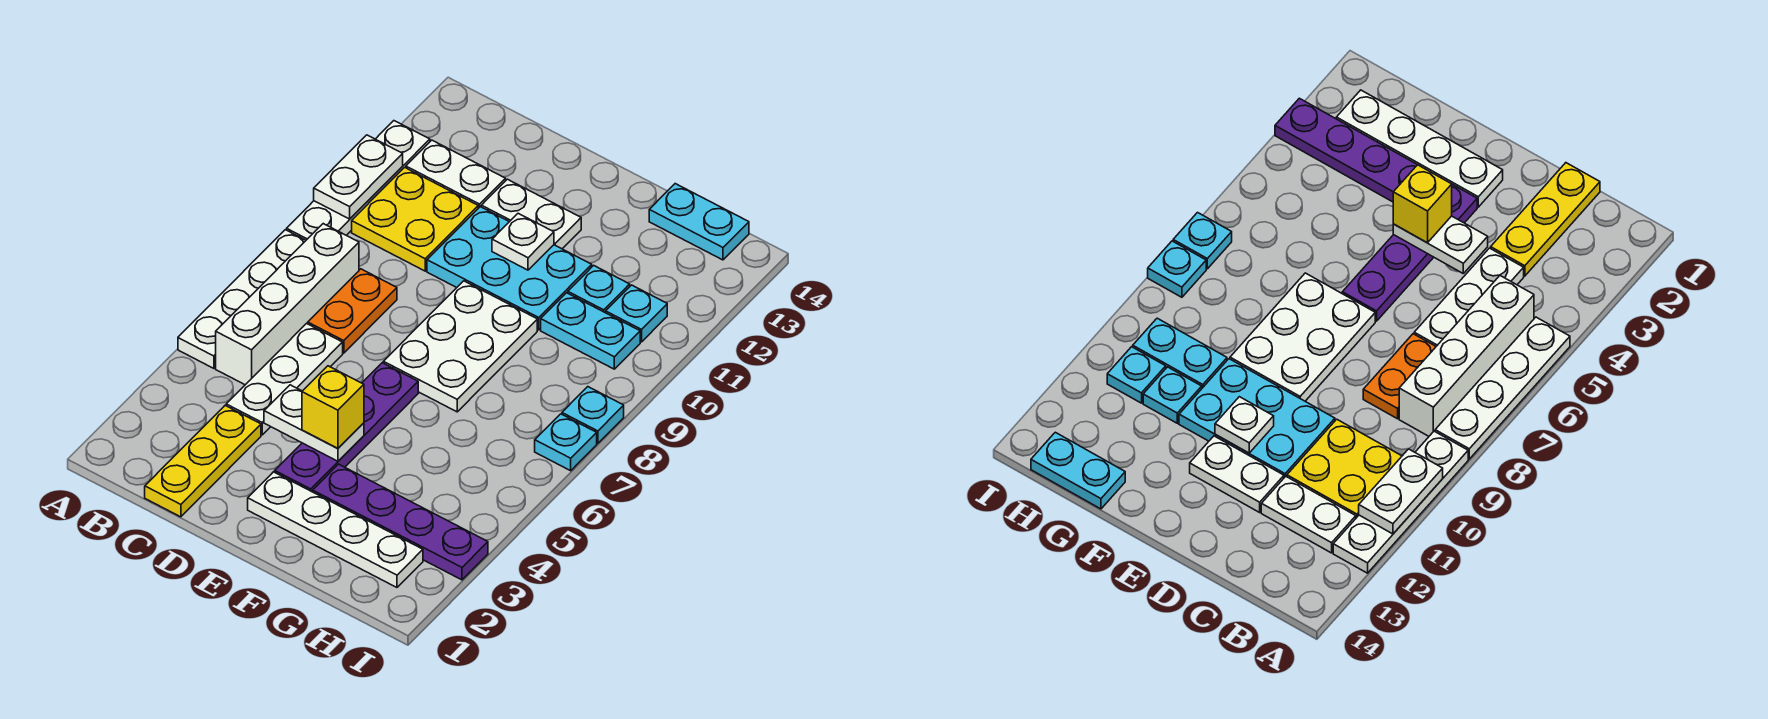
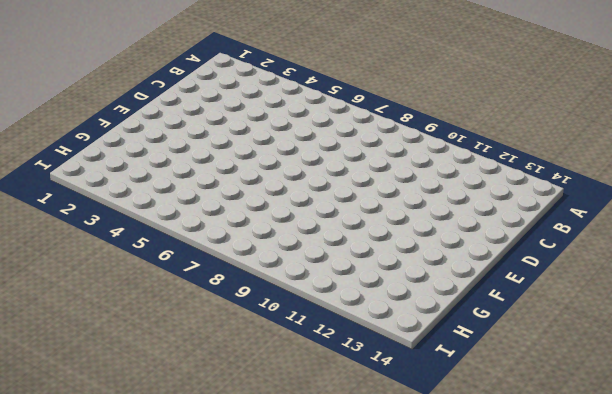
none -> white 1x4 plate [178,230,306,368]
none -> white 1x4 plate [287,121,430,240]
none -> white 1x4 brick [216,224,359,385]

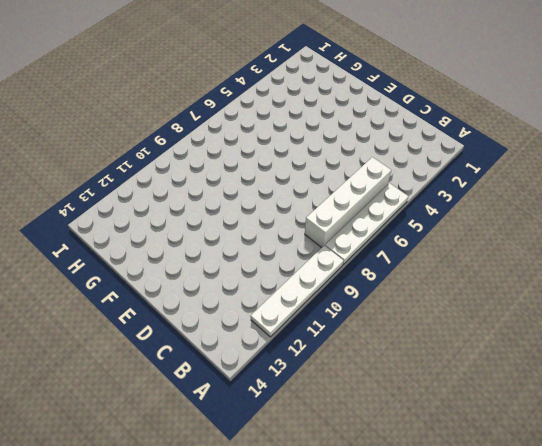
none -> yellow 2x2 plate [352,167,478,271]
none -> white 1x2 plate [406,140,506,208]
none -> yellow 1x3 plate [145,406,261,517]

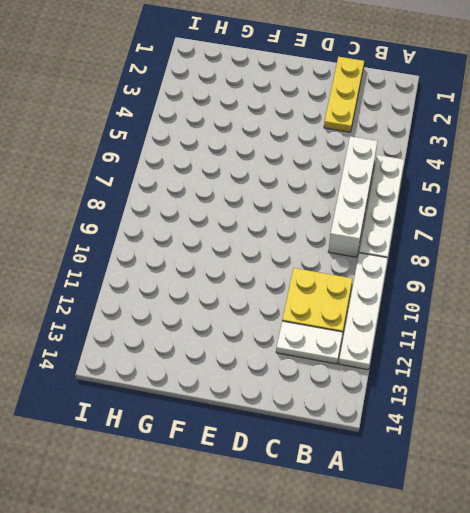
none -> white 1x3 plate [226,324,343,435]
none -> orange 1x2 plate [308,269,397,353]
none -> cyan 2x3 plate [427,207,592,330]

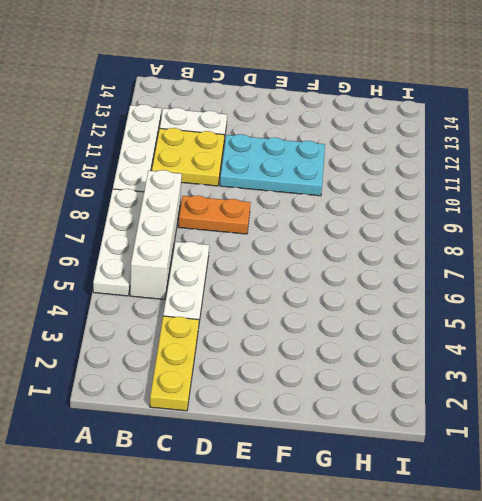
orange 1x2 plate [179,195,251,234] -> orange 1x2 plate turned to [308,269,397,353]
none -> white 1x2 plate [481,179,581,249]
none -> white 1x4 plate [248,472,423,587]
none -> purple 1x4 plate [275,363,418,492]

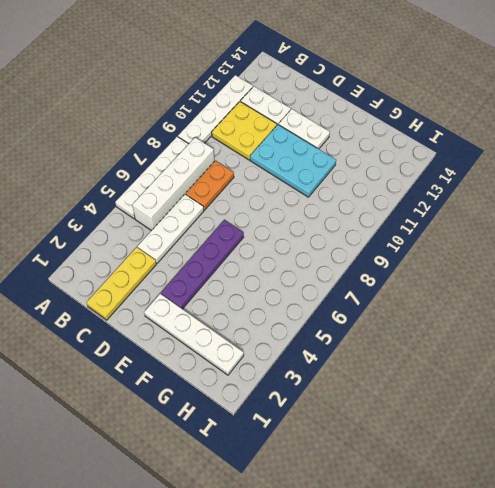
none -> white 2x3 plate [383,281,537,412]
none -> purple 1x4 plate [313,464,488,580]
none -> cyan 1x2 plate [541,293,640,369]

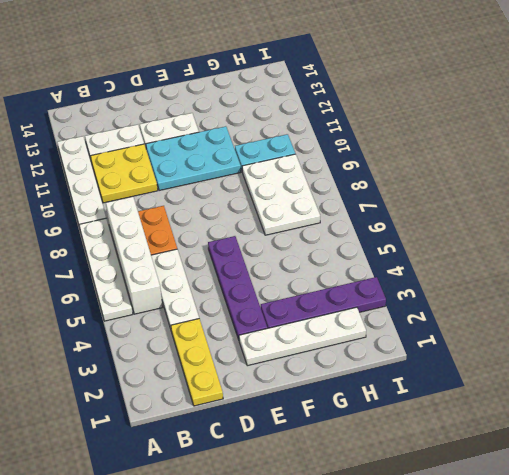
white 2x3 plate [242,154,320,235] -> white 2x3 plate moved to [383,281,537,412]
none -> cyan 1x1 plate [568,265,630,313]
none -> cyan 1x2 plate [649,184,749,260]
none -> cyan 1x1 plate [606,285,667,342]

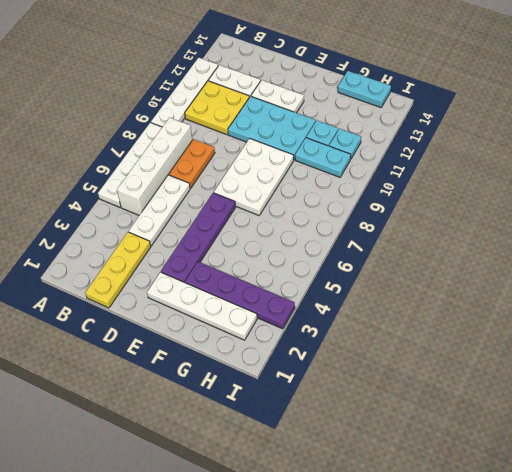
none -> cyan 1x1 plate [535,414,597,471]
none -> cyan 1x1 plate [562,387,624,443]
none -> white 1x2 plate [314,135,403,219]

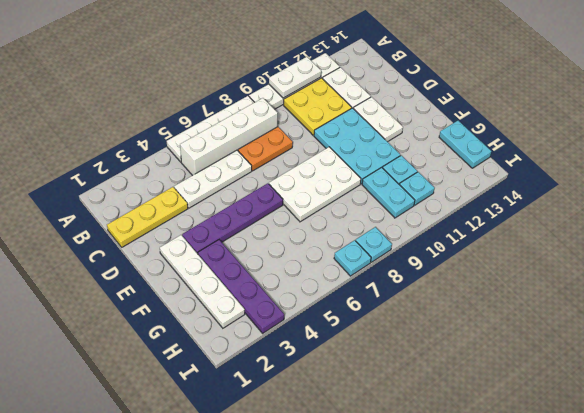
none -> white 1x2 plate [264,385,364,461]
none -> white 1x1 plate [492,213,554,270]
none -> yellow 1x1 brick [302,366,364,449]

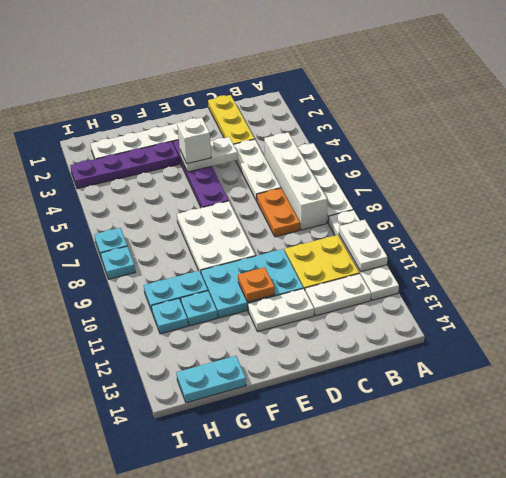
white 1x1 brick [177,117,211,164] -> yellow 1x1 brick [302,366,364,449]
orange 1x1 plate [238,267,275,302] -> white 1x1 plate [492,213,554,270]

